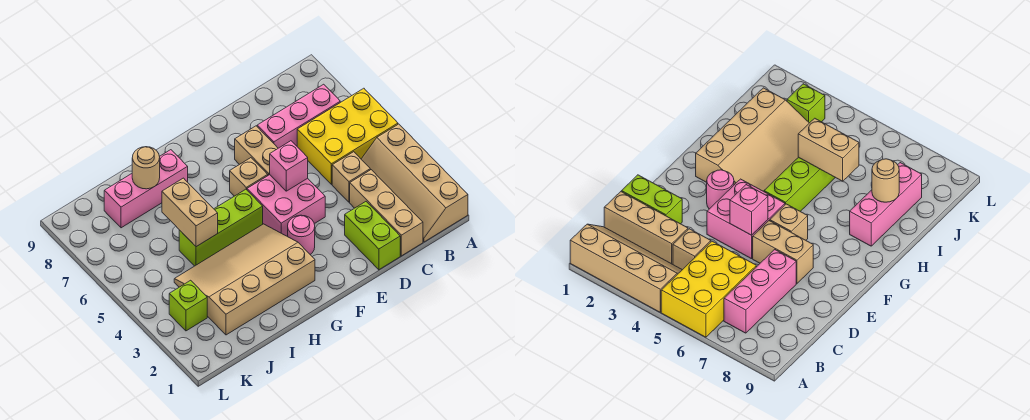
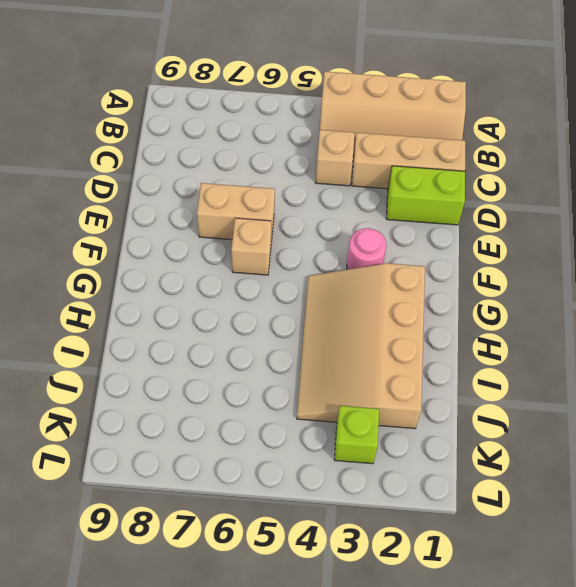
none -> yellow 2x3 brick [297,88,398,184]
none -> pink 1x3 brick [257,84,340,148]
none -> pink 2x2 brick [247,175,325,237]

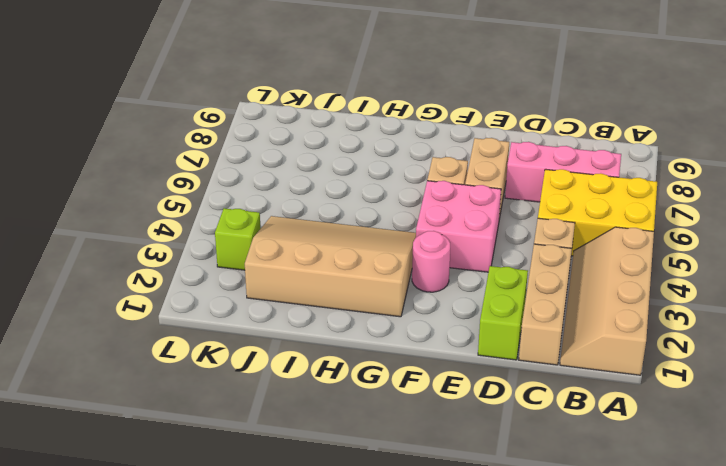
none -> lime 1x3 brick [179,189,263,266]
none -> pink 1x3 brick [104,150,188,228]
none -> pink 1x1 brick [270,141,308,191]

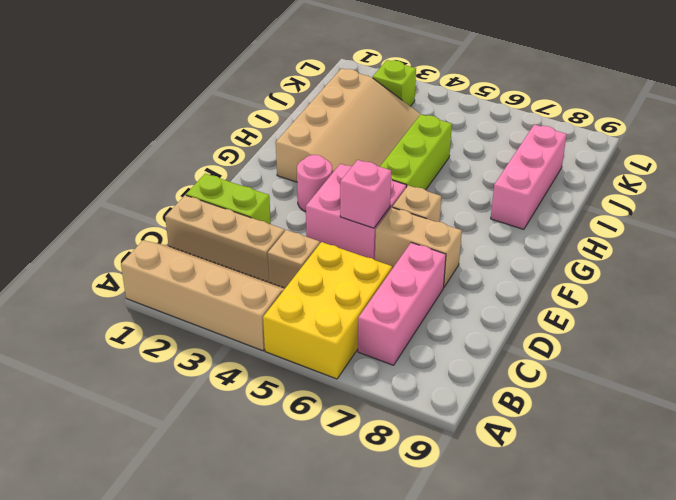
none -> tan 1x2 brick [162,178,218,247]
none -> tan 1x1 round brick [132,147,160,189]

